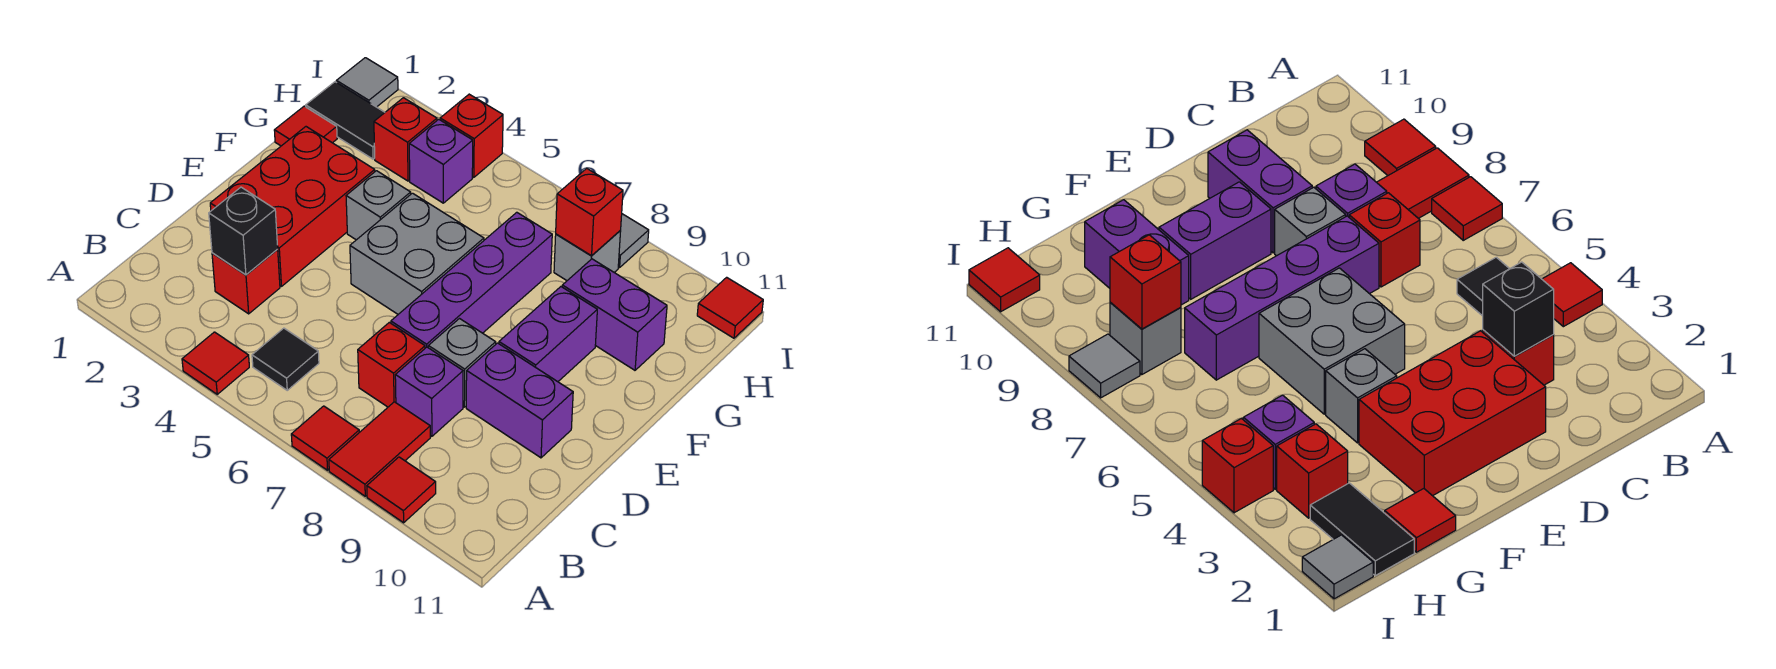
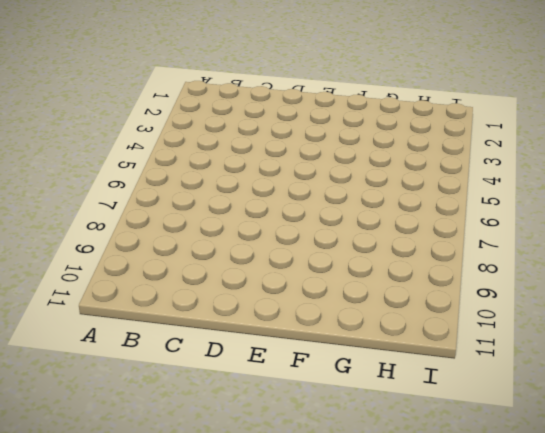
none -> red 1x1 tile [182,332,249,394]
none -> red 1x1 tile [291,406,359,470]
none -> red 1x2 tile [329,402,430,496]

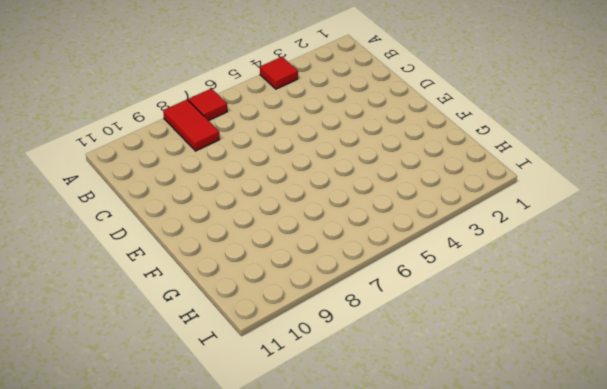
none -> red 1x1 tile [367,457,436,523]
none -> black 1x1 tile [252,328,319,390]
none -> red 1x1 brick [212,250,280,314]

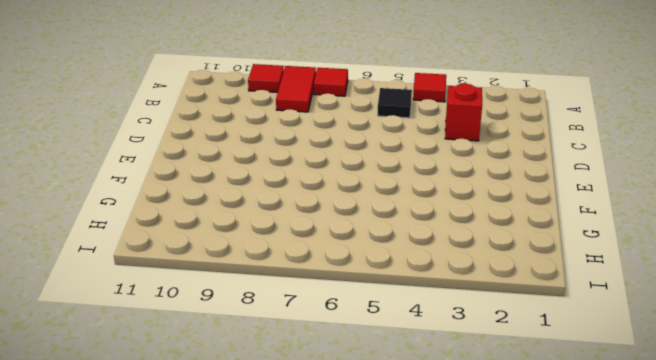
none -> red 1x1 brick [358,322,425,407]
none -> purple 1x1 brick [395,347,463,436]
none -> red 2x3 brick [210,127,375,286]

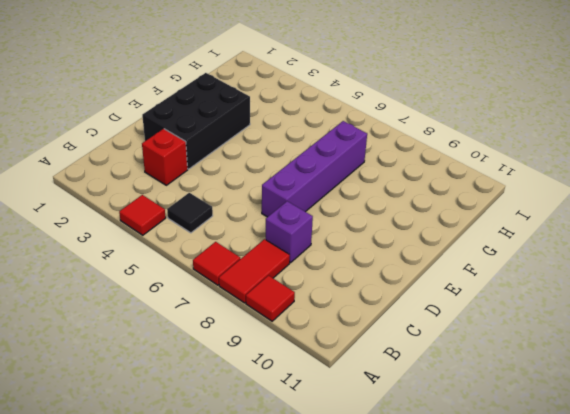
black 2x3 brick [142,73,250,169] -> red 2x3 brick [210,127,375,286]
none -> red 1x1 brick [358,322,425,407]
none -> grey 1x1 brick [428,319,496,407]
none -> purple 1x2 brick [466,343,573,458]

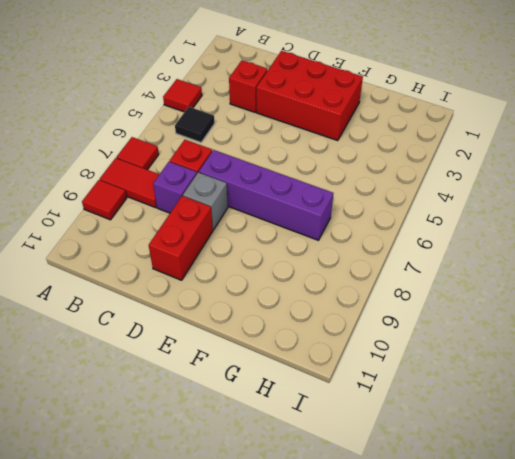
red 1x2 brick [149,196,213,280] -> purple 1x2 brick [466,343,573,458]
none -> grey 2x2 brick [350,193,484,314]
none -> purple 1x2 brick [499,287,597,382]
none -> grey 1x1 brick [346,171,411,240]

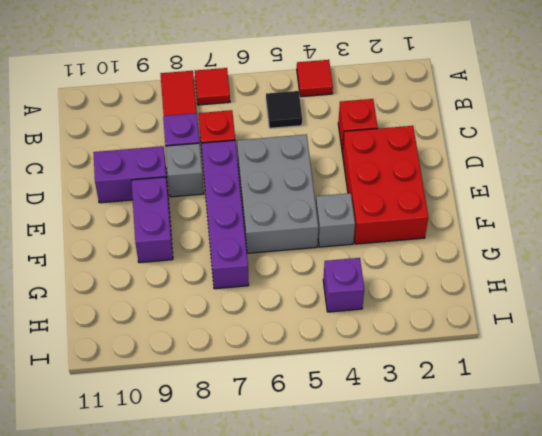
grey 2x3 brick [237,134,318,253] -> grey 2x2 brick [350,193,484,314]
none -> red 1x1 tile [367,457,436,523]
none -> red 1x1 tile [274,106,337,146]
none -> purple 1x2 brick [562,259,667,370]

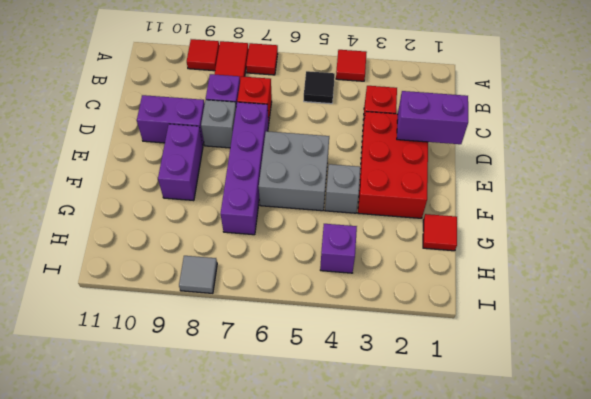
purple 1x2 brick [397,91,468,144] -> purple 1x2 brick moved to [562,259,667,370]
none -> black 1x2 tile [306,82,385,159]
none -> red 1x1 brick [374,98,437,181]
none -> grey 1x1 brick [554,231,621,280]

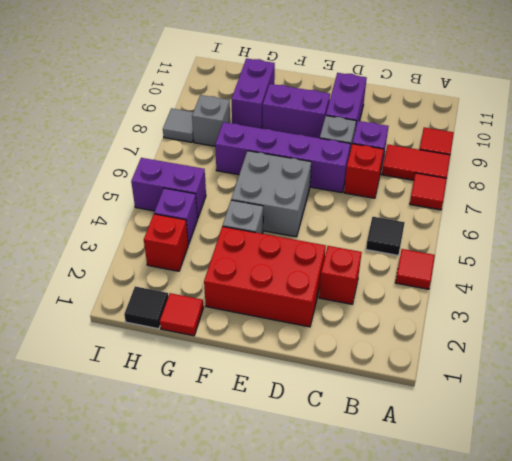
black 1x1 tile [124,286,168,329] -> black 1x2 tile [306,82,385,159]
purple 1x2 brick [131,158,206,219] -> none
none -> grey 1x1 tile [336,58,398,107]
none -> red 1x1 brick [440,94,503,177]
none -> red 1x1 tile [697,277,763,338]

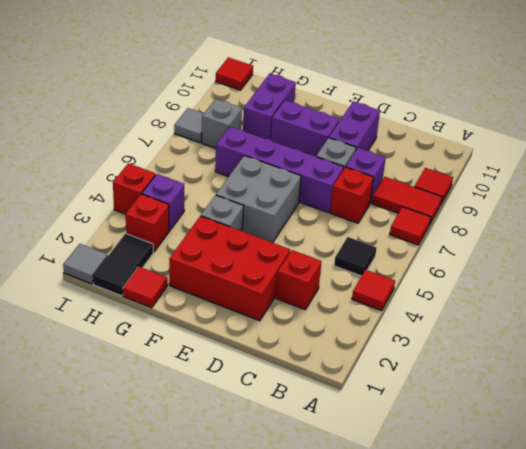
none -> black 1x1 brick [209,187,278,275]
none -> red 1x1 brick [556,168,623,256]

